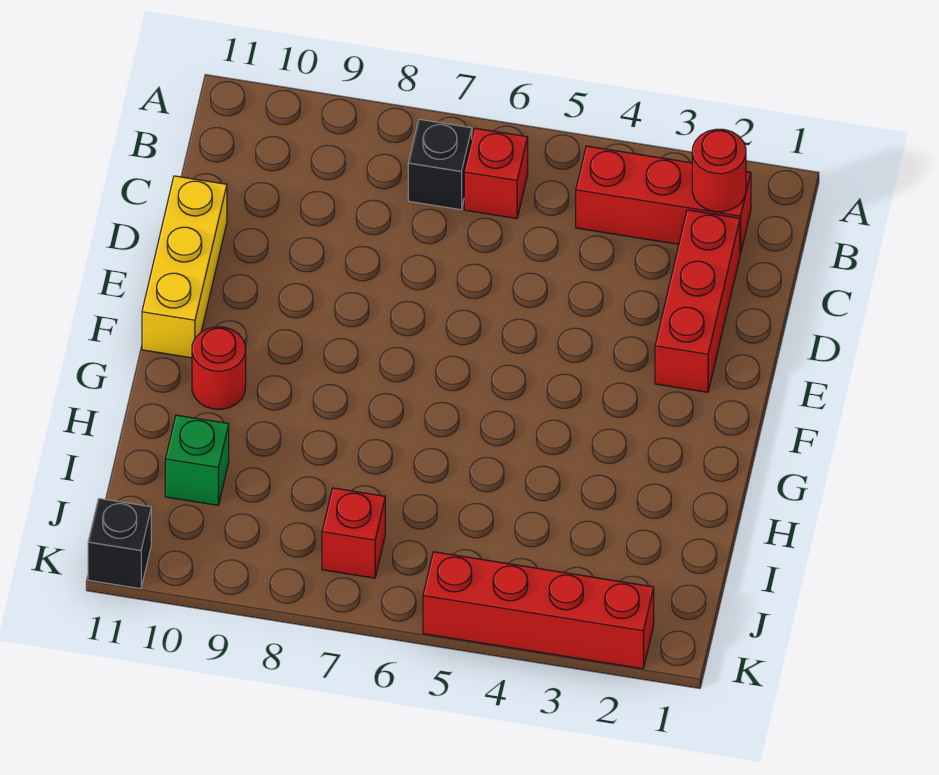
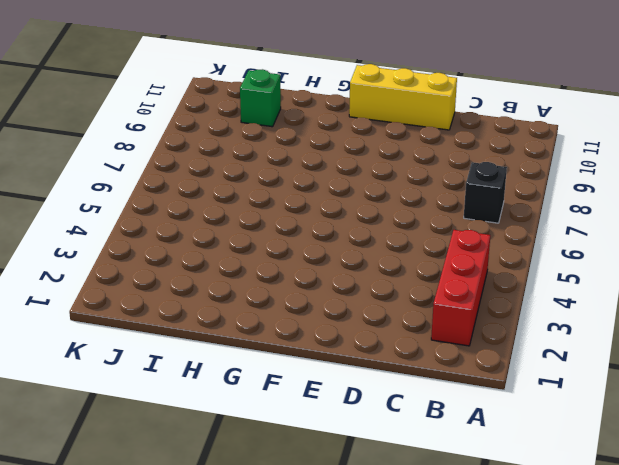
none -> red 1x1 brick [464,128,528,219]
none -> red 1x3 brick [655,210,740,392]

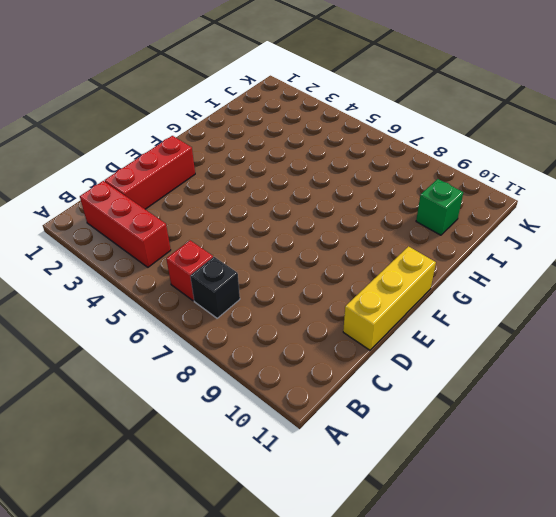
none -> red 1x1 round brick [192,327,246,409]
none -> red 1x1 brick [322,488,385,578]

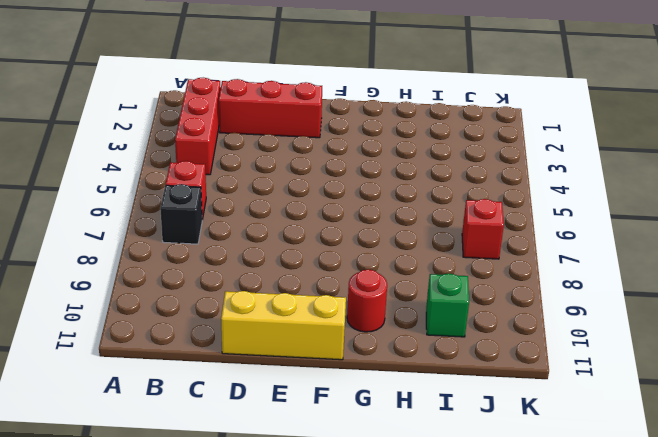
none -> red 1x4 brick [423,552,654,669]
none -> black 1x1 brick [88,498,151,589]

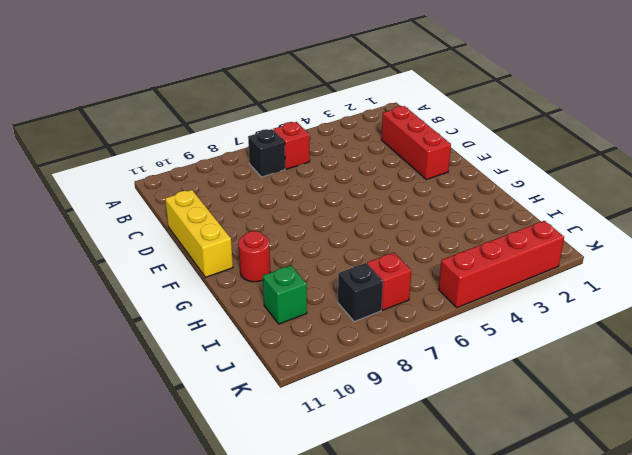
black 1x1 brick [338,263,383,321] -> black 1x1 brick moved to [88,498,151,589]
none -> red 1x3 brick [576,146,751,254]
none -> red 1x1 round brick [692,129,746,212]

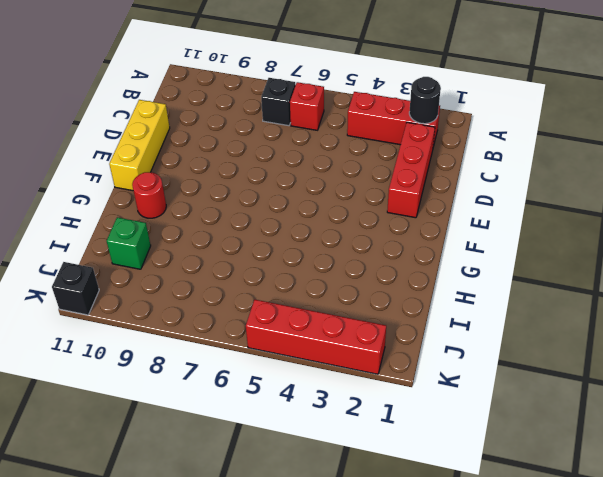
black 1x1 round brick [409,77,441,124] -> red 1x1 round brick [692,129,746,212]
none -> red 1x1 brick [322,488,385,578]

